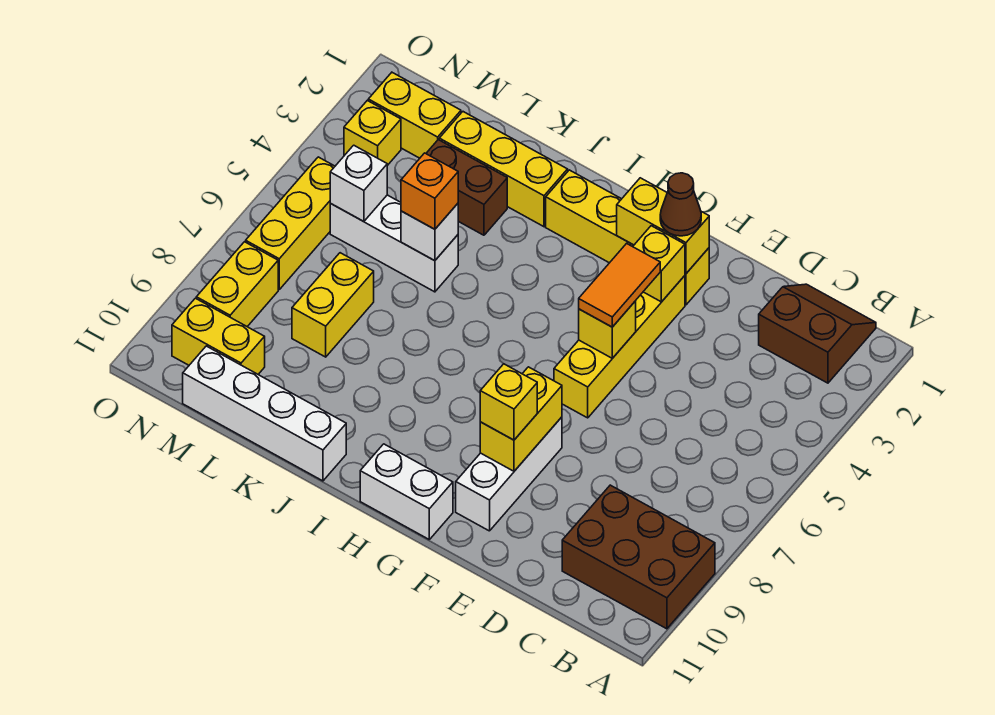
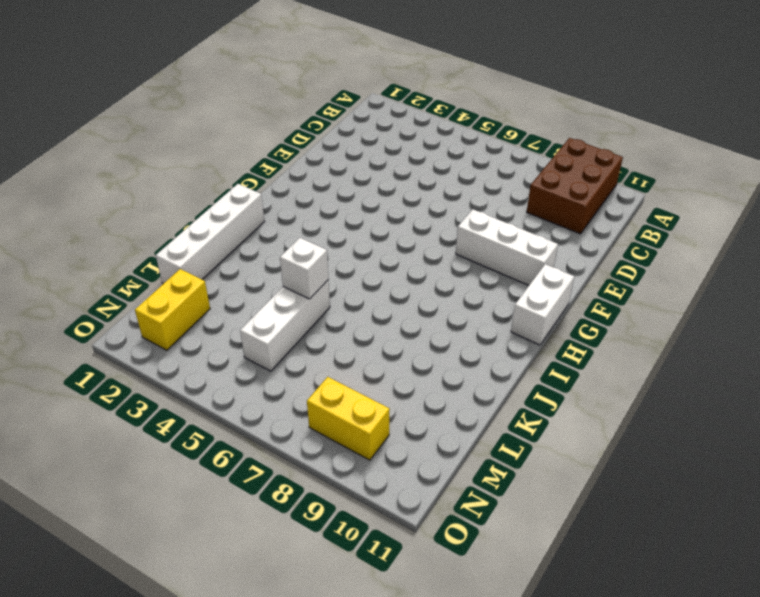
white 1x4 brick [156,184,264,284] -> white 1x4 brick moved to [183,346,346,481]
none -> brown 2x2 slope [759,284,876,383]
none -> yellow 1x4 brick [546,170,709,305]
none -> yellow 1x4 brick [554,276,685,418]

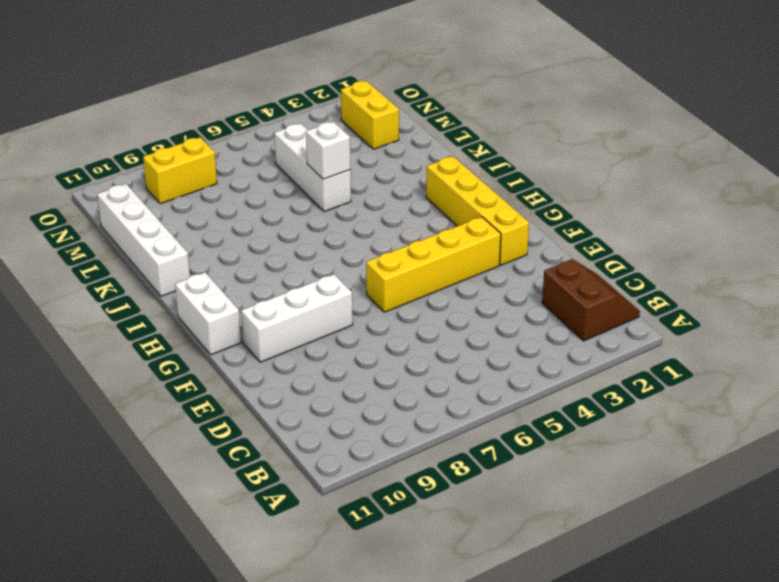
none -> brown 2x3 brick [562,485,715,629]
none -> yellow 1x3 brick [439,112,568,227]
none -> brown 1x2 brick [426,140,507,235]

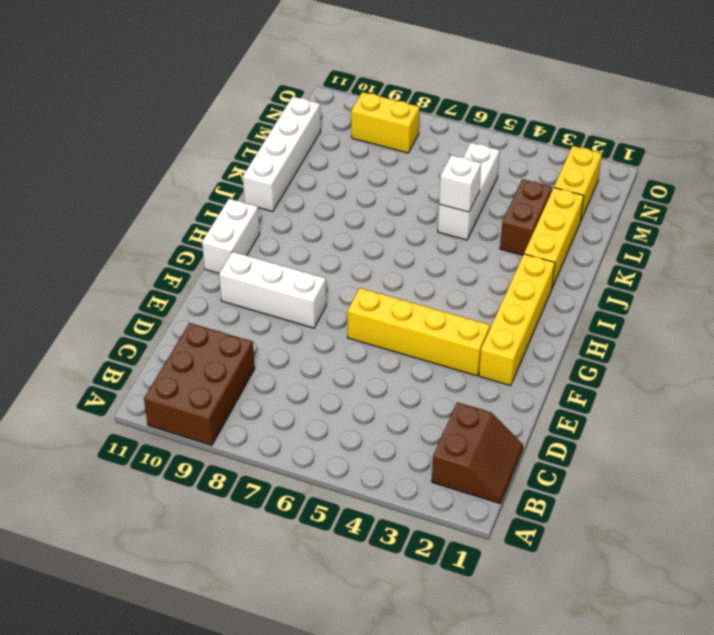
none -> yellow 1x2 brick [292,253,374,357]
none -> yellow 1x2 brick [172,298,265,374]
none -> yellow 1x1 brick [344,101,401,166]

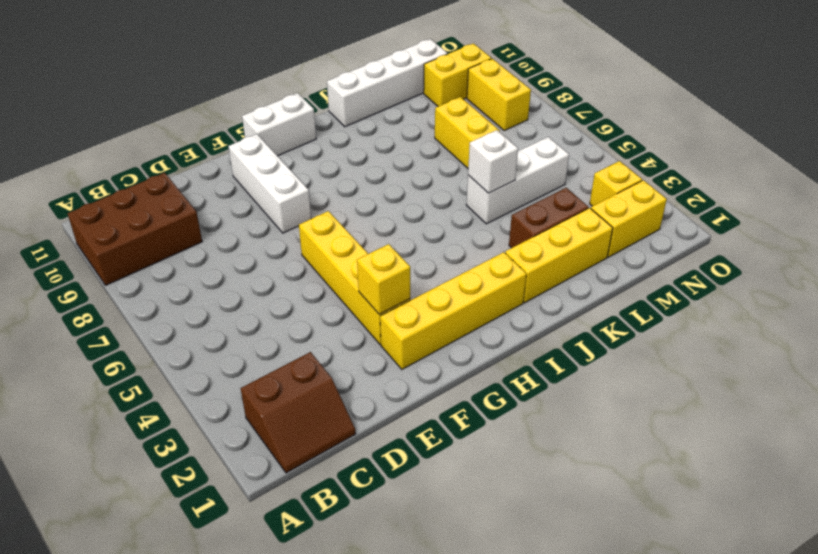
none -> yellow 1x3 brick [246,157,335,289]
none -> yellow 1x2 brick [617,178,709,274]
none -> yellow 1x1 brick [579,301,636,358]

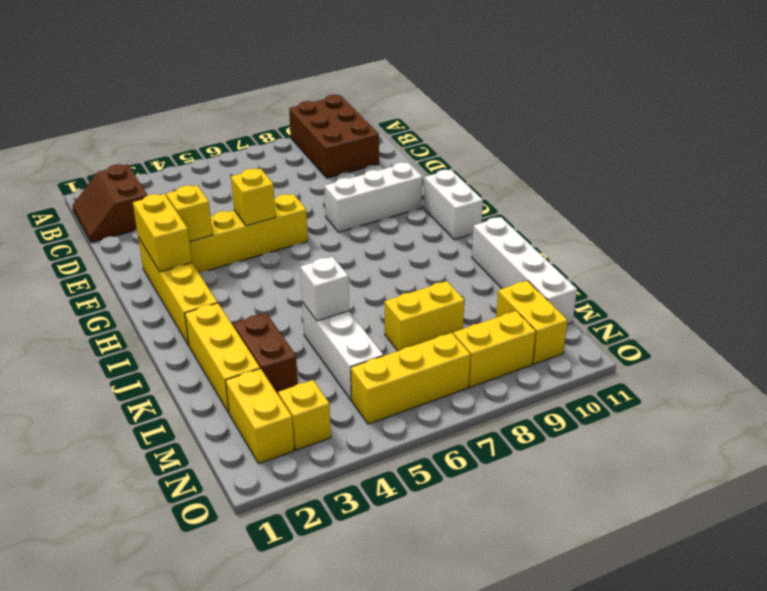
none -> yellow 1x2 brick [480,367,562,471]
none -> white 1x1 brick [330,145,387,222]
none -> brown 1x1 cone [660,173,701,236]

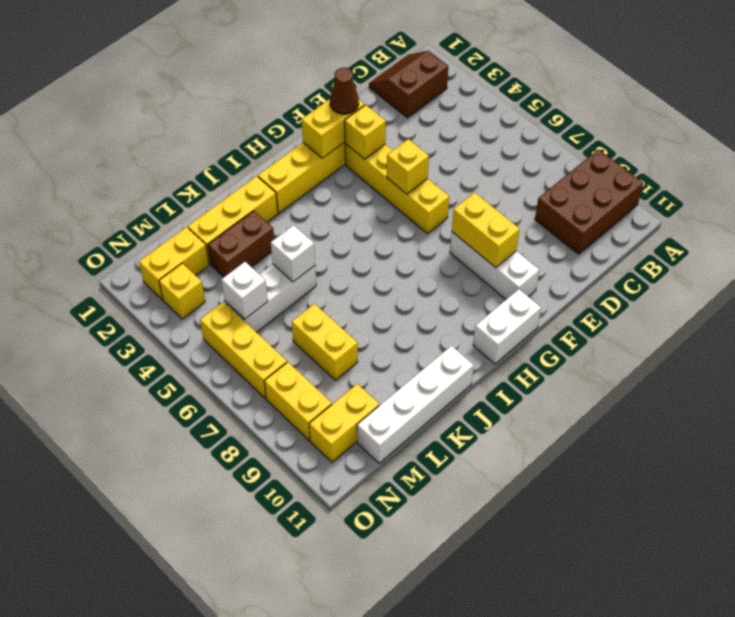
none -> orange 1x2 tile [579,243,660,327]
none -> yellow 1x1 brick [480,364,537,440]
none -> orange 1x1 brick [401,153,458,229]

